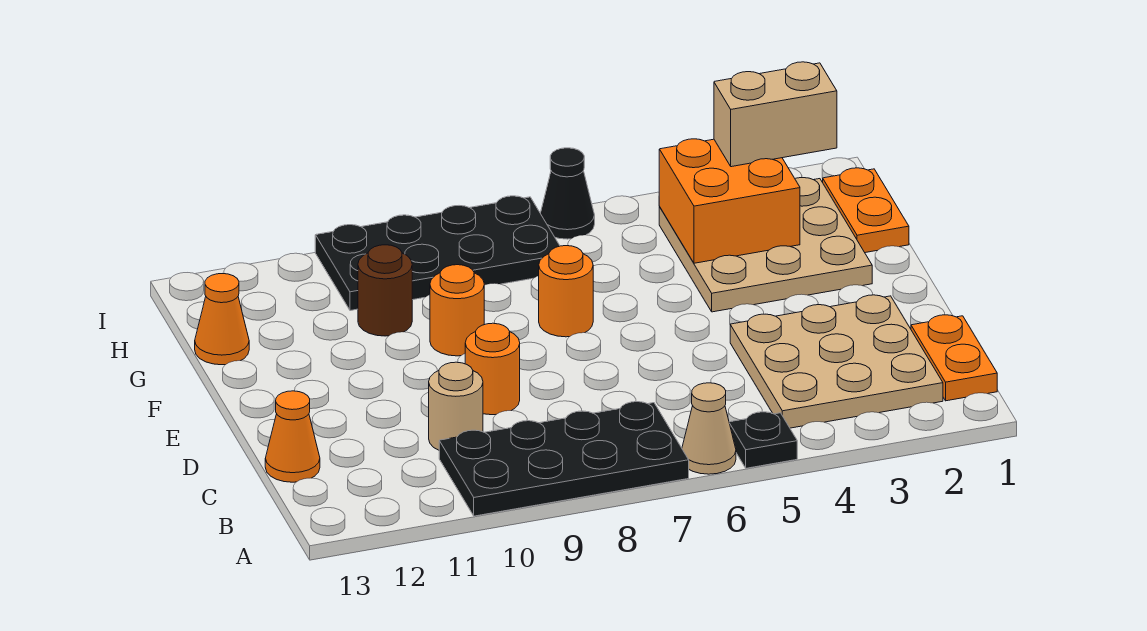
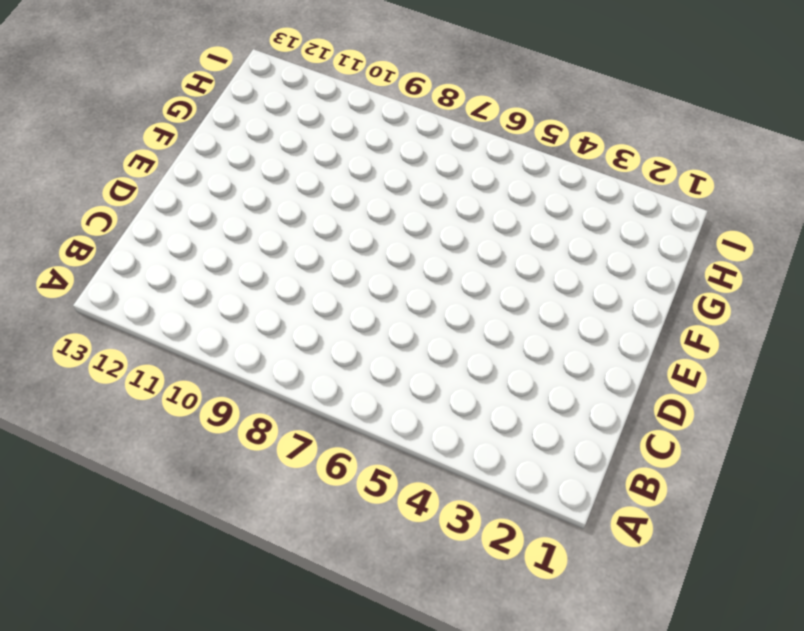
none -> black 1x1 plate [729,412,797,468]
none -> tan 1x1 cone [682,383,736,474]
none -> black 2x4 plate [439,402,689,516]

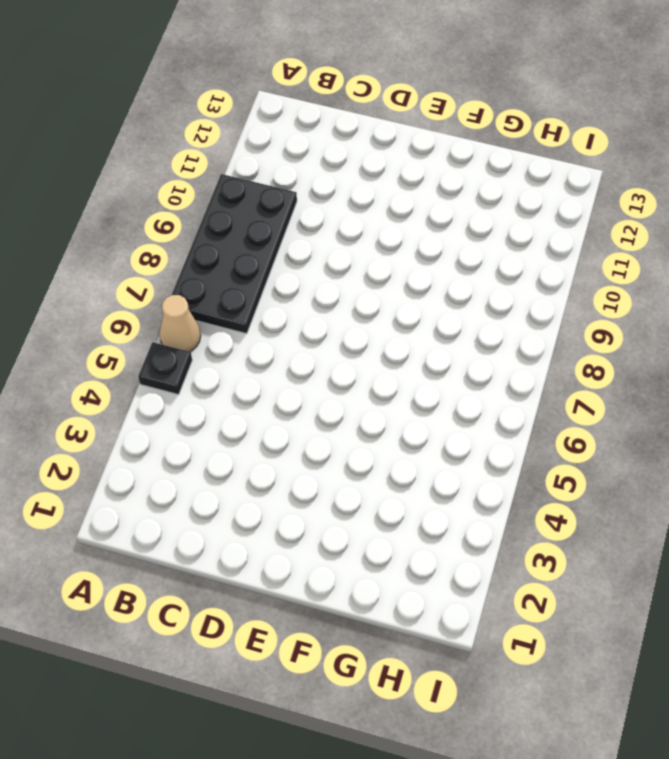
none -> orange 1x2 plate [911,315,997,401]
none -> tan 3x3 plate [730,295,943,428]
none -> tan 1x1 round brick [429,362,483,450]

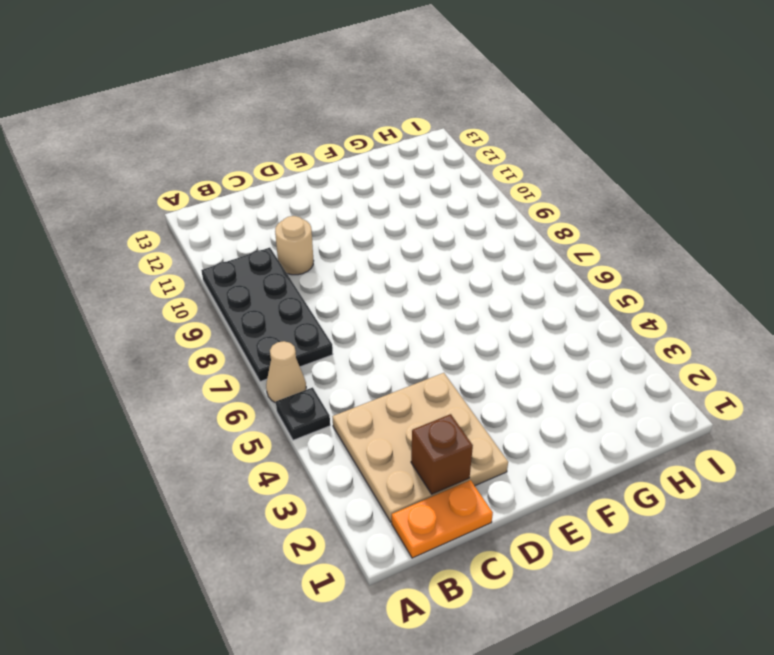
brown 1x1 brick [411,414,473,494] -> none
none -> orange 1x1 cone [265,391,320,482]
none -> orange 1x1 round brick [465,323,520,415]
none -> tan 3x3 plate [659,178,872,312]

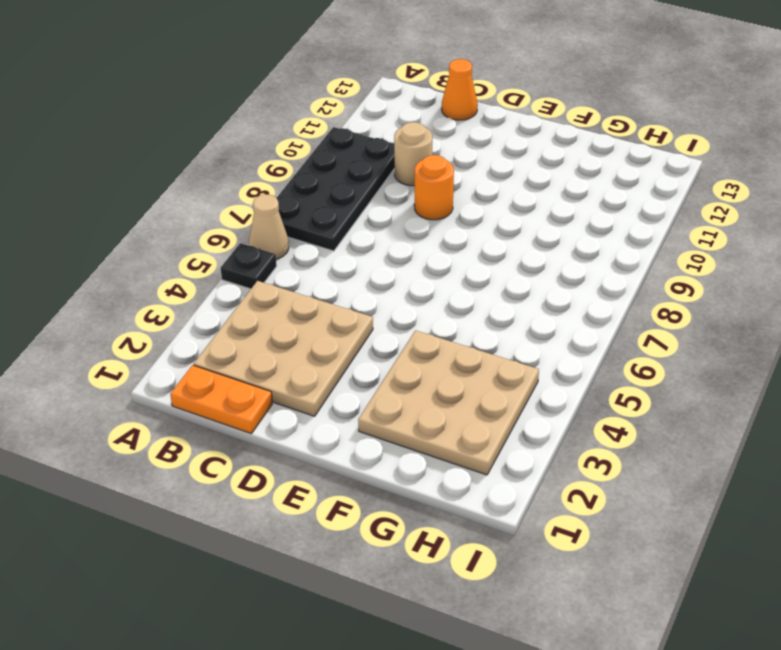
none -> orange 1x1 round brick [539,246,593,337]
none -> orange 1x1 round brick [430,265,484,356]
none -> orange 1x2 plate [823,168,909,253]

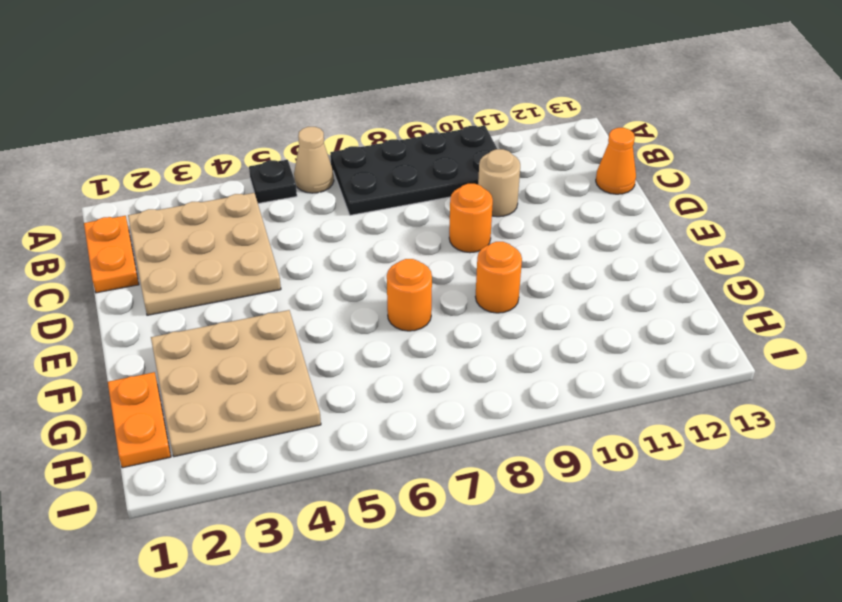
none -> brown 1x1 round brick [358,245,412,336]
none -> orange 1x1 cone [195,274,249,365]
none -> black 2x4 plate [315,196,560,311]

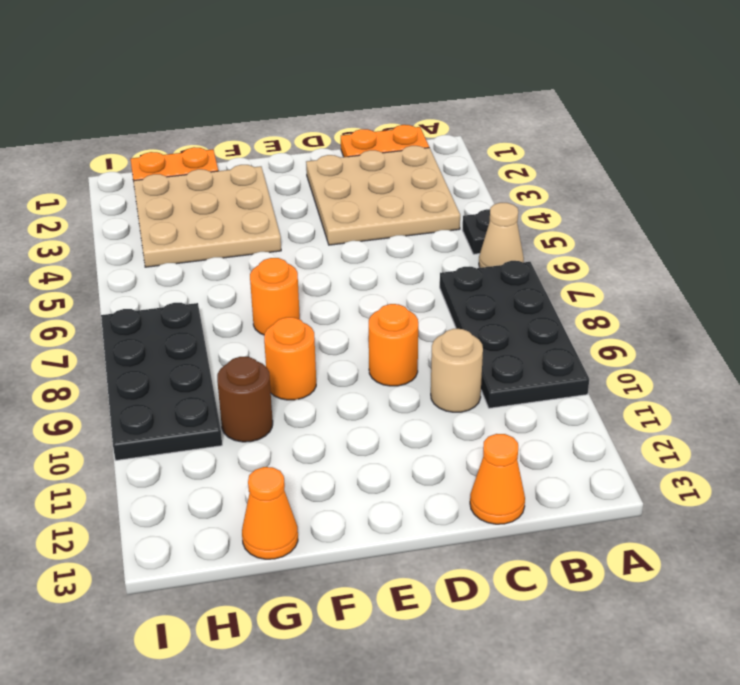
none -> black 1x1 cone [540,148,595,239]
none -> orange 2x2 brick [659,139,800,263]
none -> tan 1x2 brick [714,62,837,167]

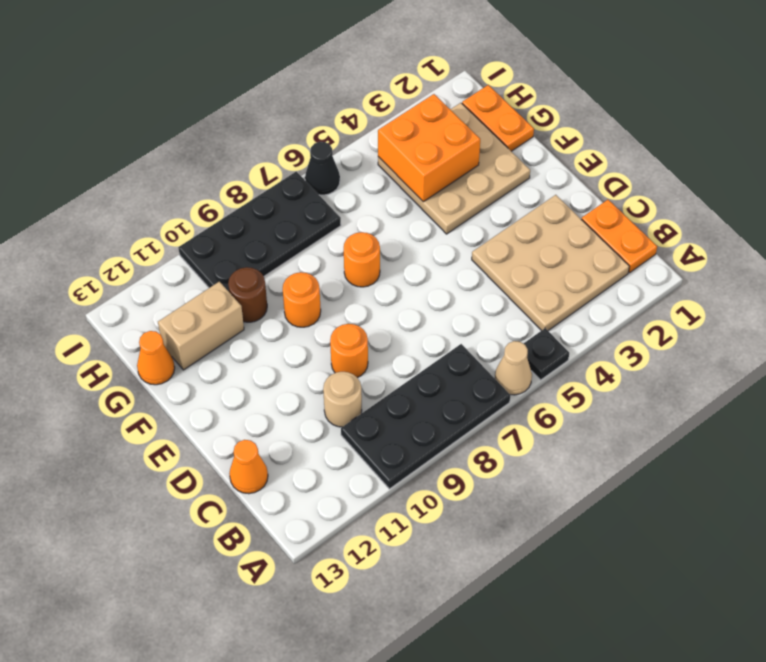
tan 1x2 brick [158,282,244,370] -> tan 1x2 brick moved to [714,62,837,167]

